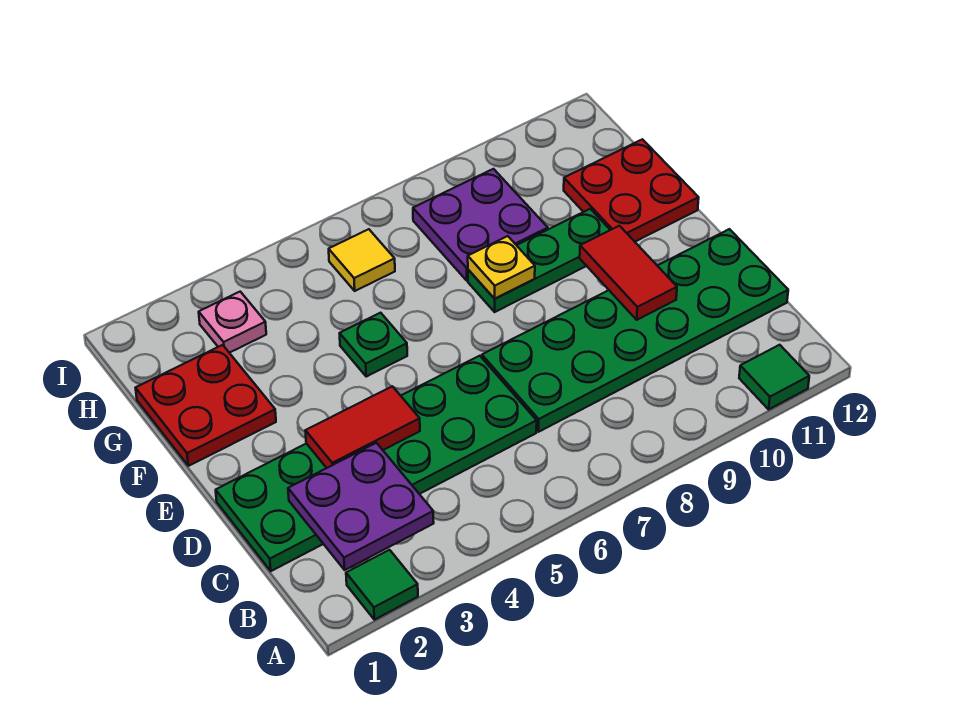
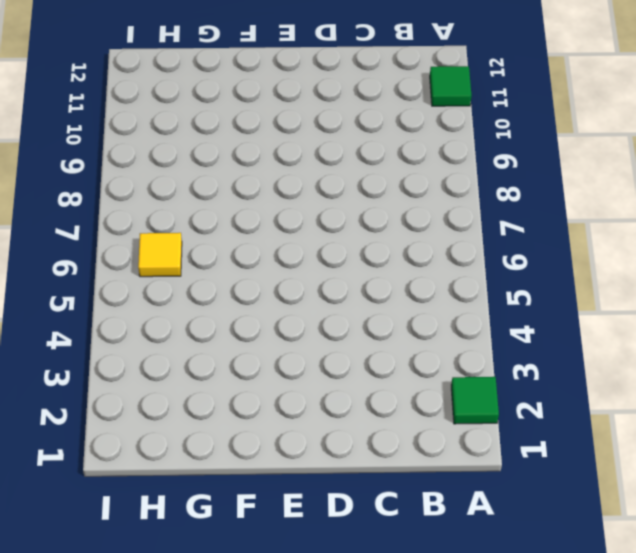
none -> green 2x6 plate [216,356,537,571]
none -> green 2x6 plate [482,229,788,432]
none -> red 2x2 plate [136,345,276,466]

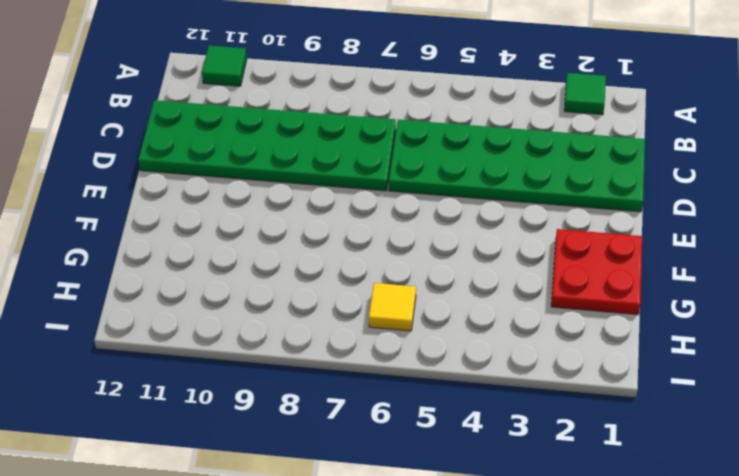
none -> green 1x1 plate [340,313,407,377]
none -> green 1x3 plate [468,209,610,312]
none -> red 2x2 plate [564,139,699,242]

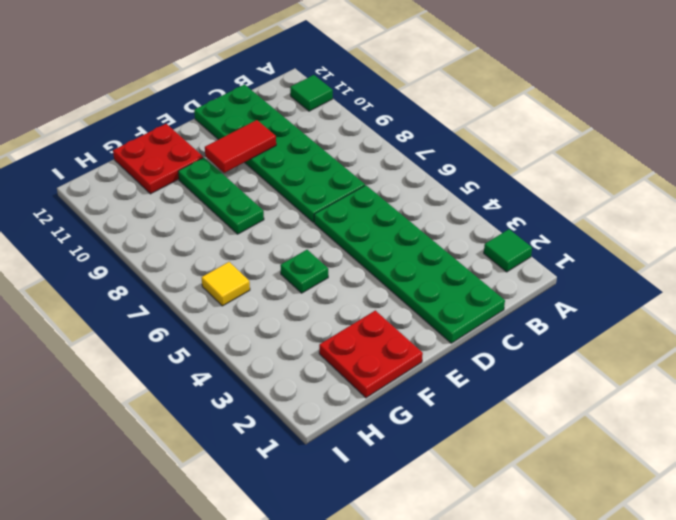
none -> purple 2x2 plate [413,169,548,280]
none -> pink 1x1 plate [199,292,266,353]
none -> purple 2x2 plate [288,443,434,570]

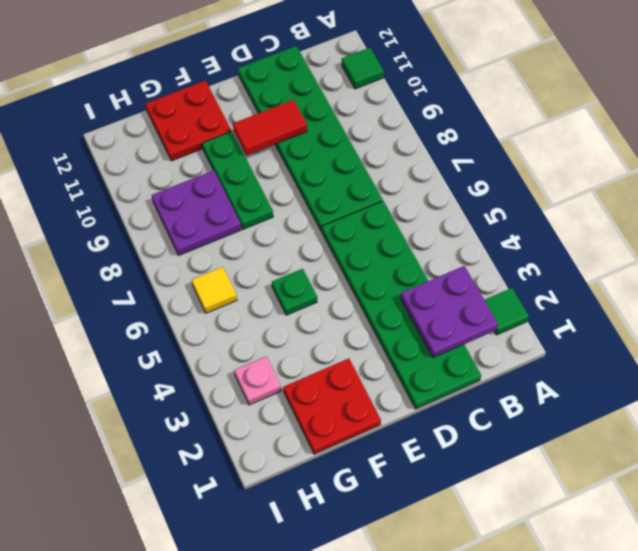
none -> red 1x2 tile [305,386,420,468]
none -> yellow 1x1 plate [468,236,535,299]

